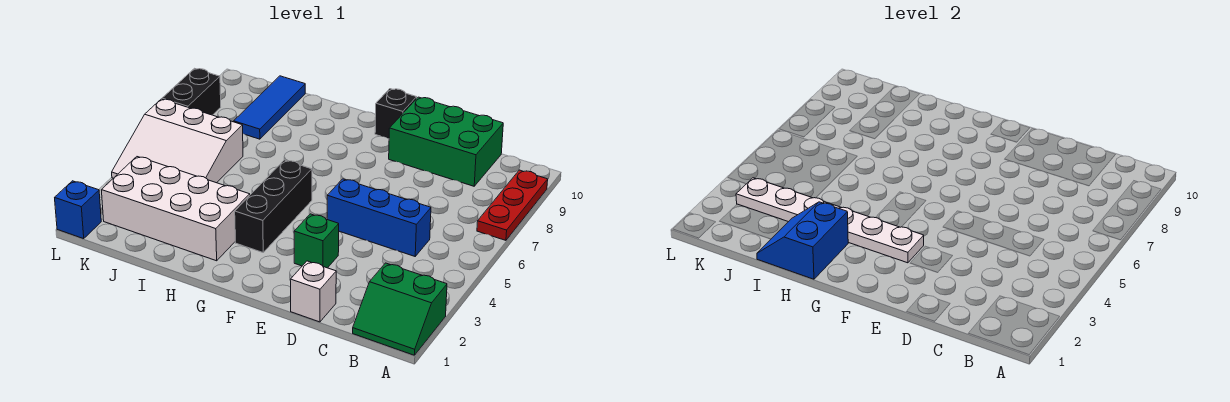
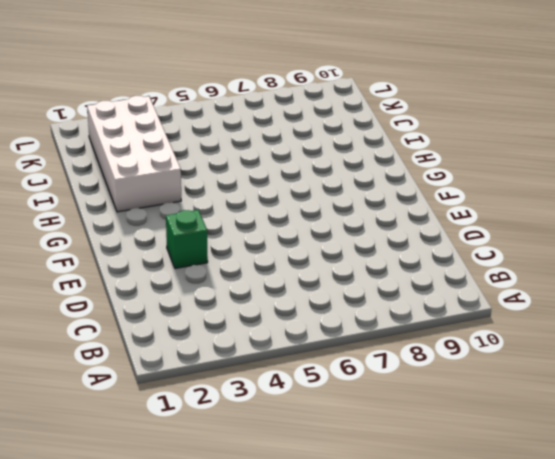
none -> green 2x2 slope [353,263,447,355]
none -> red 1x3 plate [477,170,548,240]
none -> blue 1x3 brick [327,179,431,256]

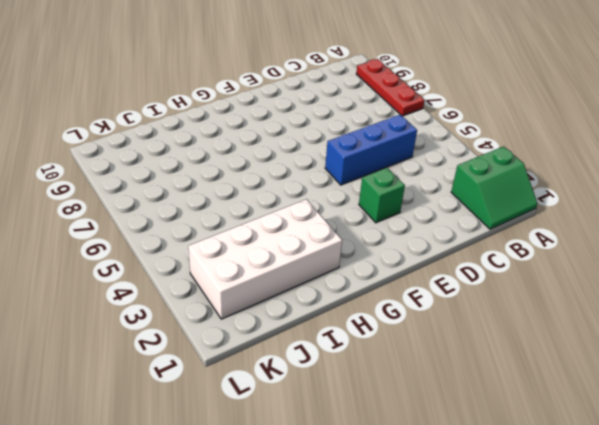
none -> green 2x3 brick [389,97,503,186]
none -> white 1x1 brick [290,261,336,322]
none -> black 1x1 brick [375,89,417,139]

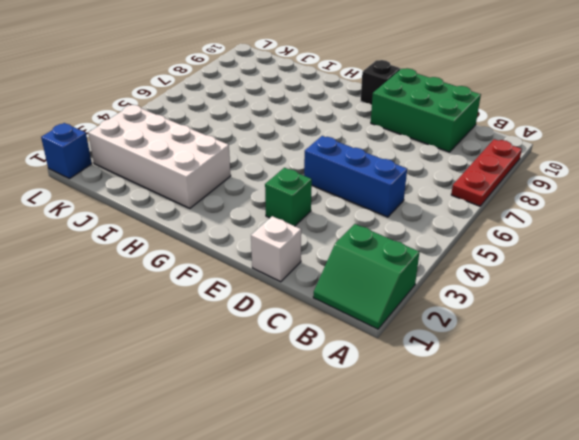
none -> black 1x3 brick [235,160,312,252]
none -> white 3x3 slope [112,99,243,183]
none -> blue 1x3 tile [234,76,305,139]

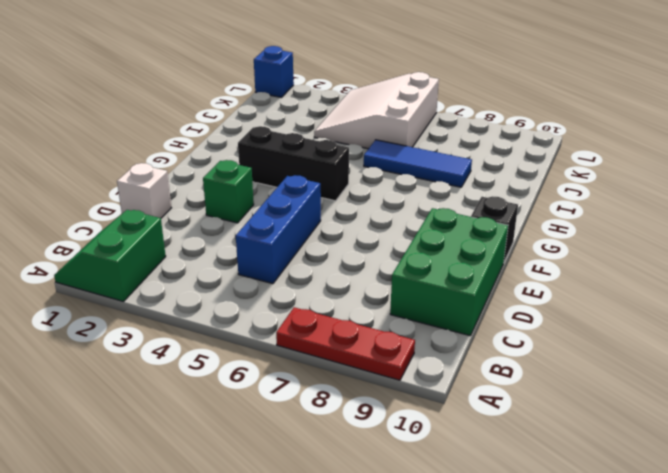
blue 1x3 tile [364,140,472,187] -> blue 1x3 tile moved to [234,76,305,139]
none -> white 2x4 brick [102,157,250,261]
none -> black 1x2 brick [162,68,221,115]
none -> white 1x6 plate [736,178,924,263]

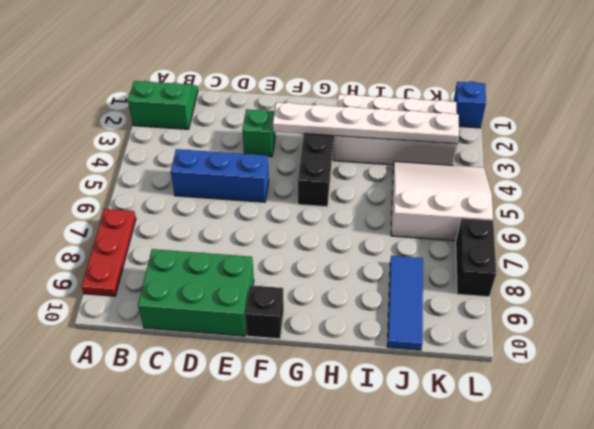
none -> white 1x1 brick [290,261,336,322]
none -> blue 2x2 slope [757,202,848,279]

